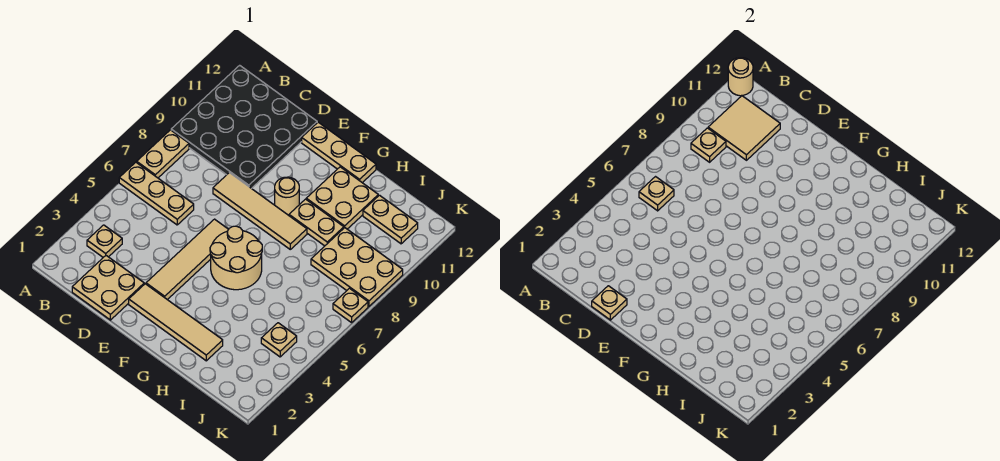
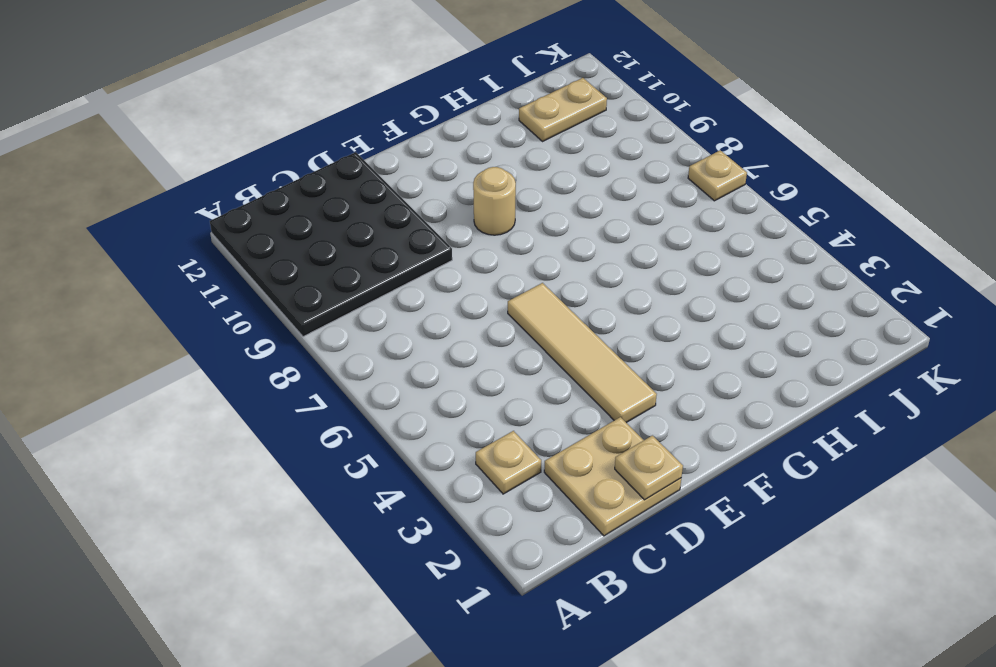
none -> tan 1x3 plate [119,162,194,225]
none -> tan 1x2 plate [137,130,189,178]
none -> tan 1x4 tile [213,173,307,249]

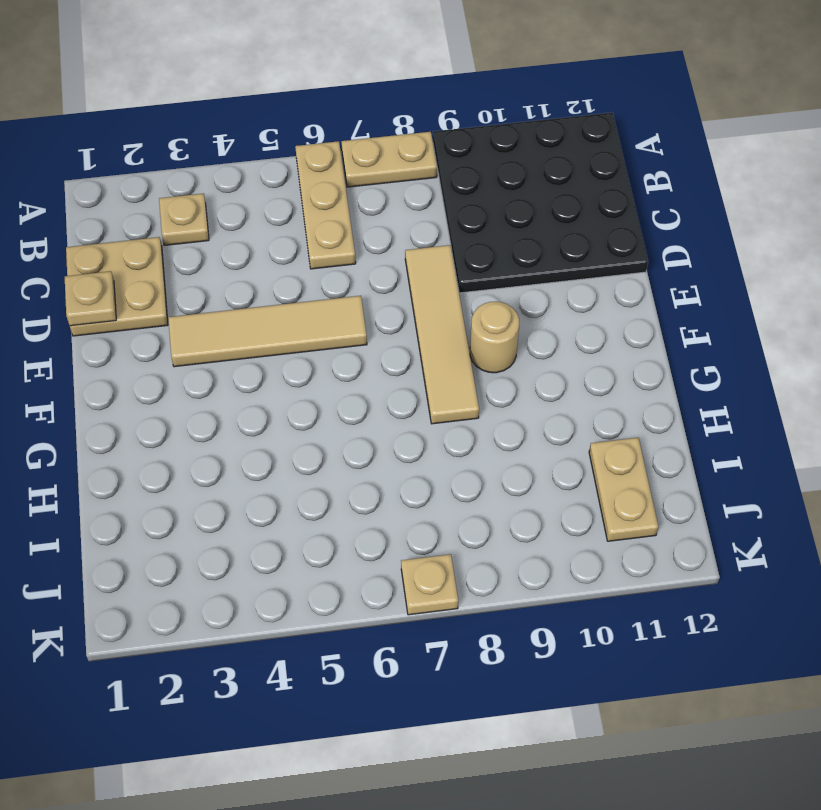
none -> tan 1x4 tile [129,284,223,361]
none -> tan 1x3 plate [302,122,376,183]
none -> tan 2x2 round brick [210,226,262,290]

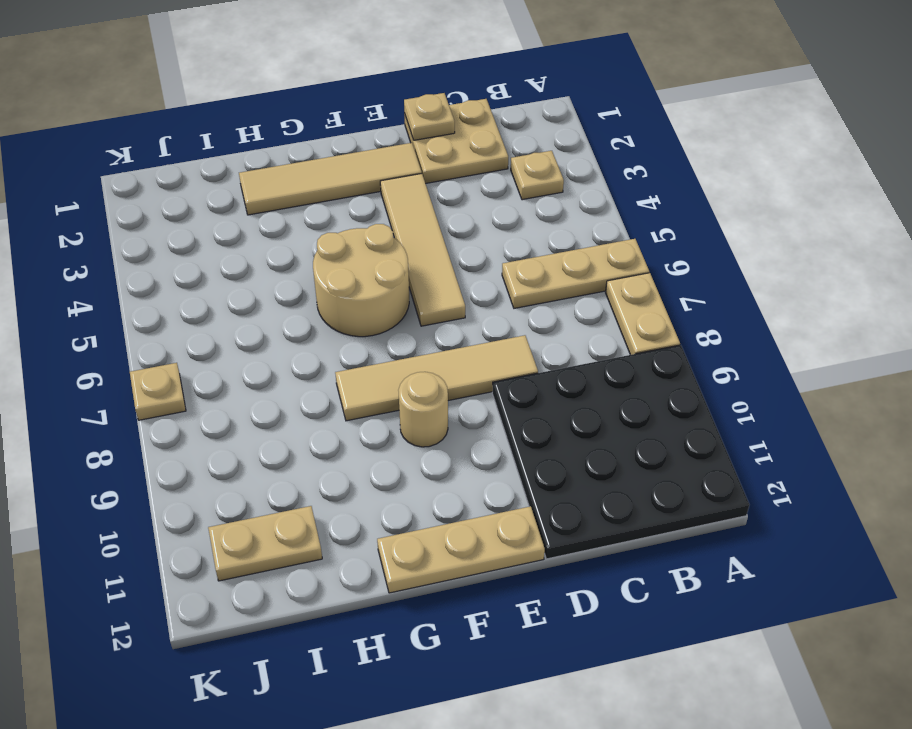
none -> tan 1x2 plate [289,199,344,246]
none -> tan 2x2 plate [306,167,378,229]
none -> tan 2x3 plate [311,228,403,306]

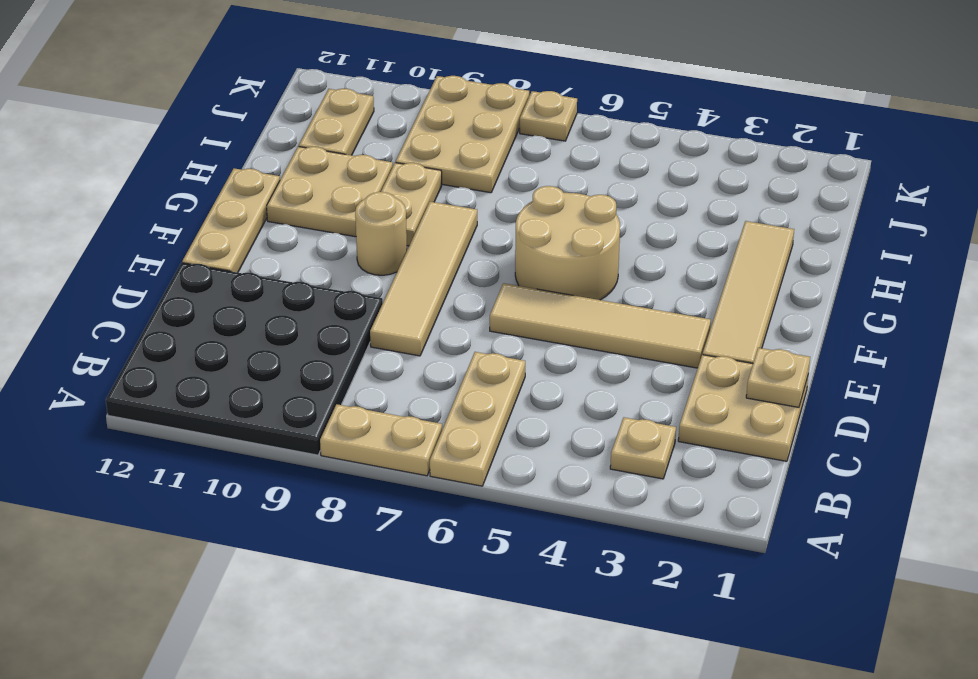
none -> tan 1x1 plate [261,323,297,357]
none -> tan 1x1 round brick [728,58,753,96]
none -> tan 1x1 plate [639,177,674,211]

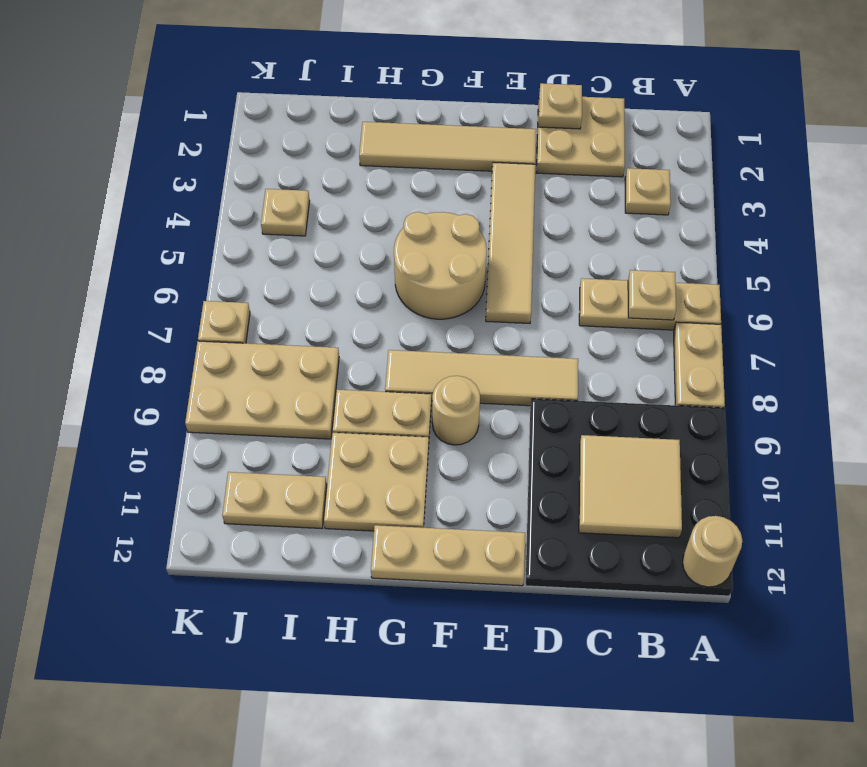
none -> tan 1x1 plate [691,128,726,162]

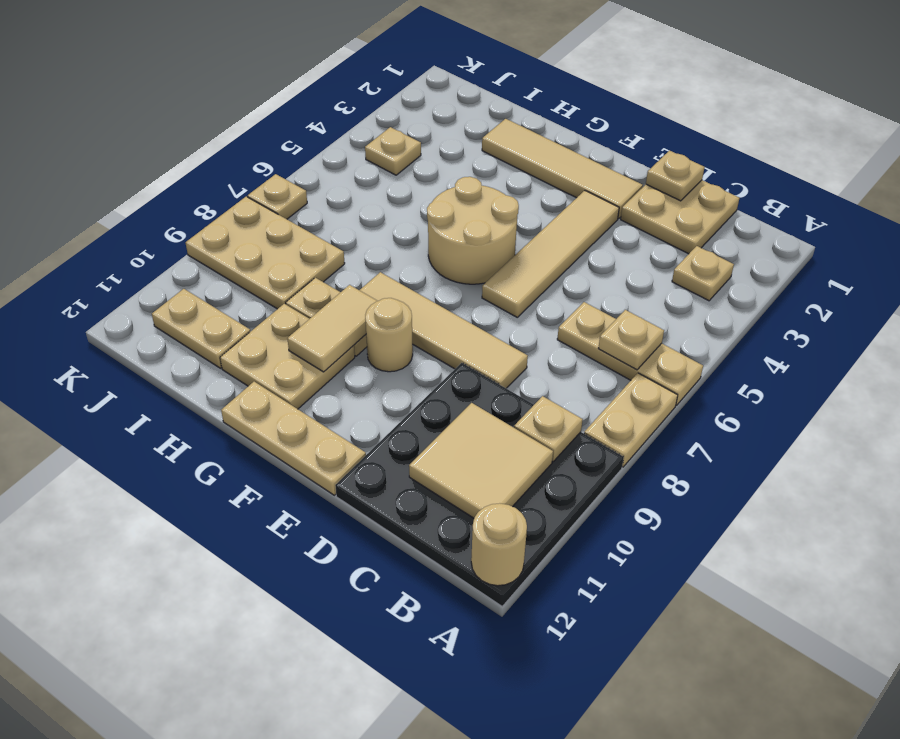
tan 1x2 tile [287,285,377,372] -> none

